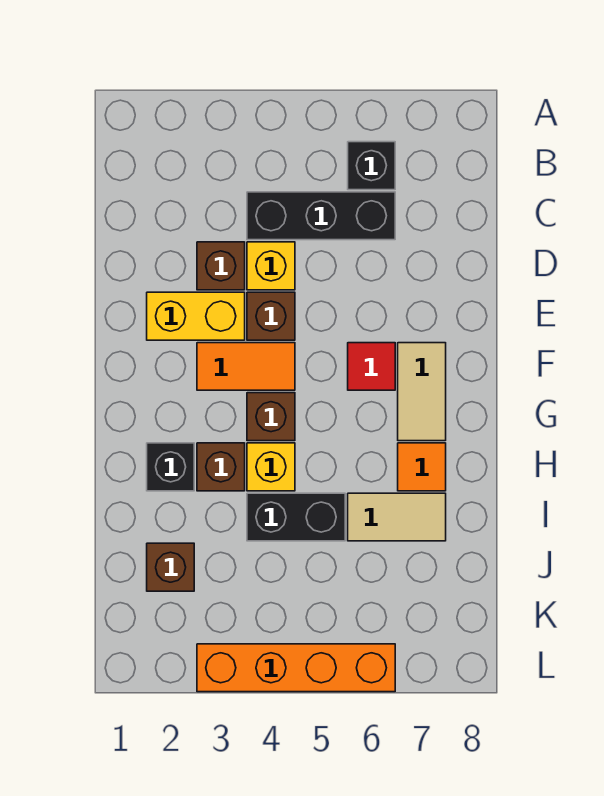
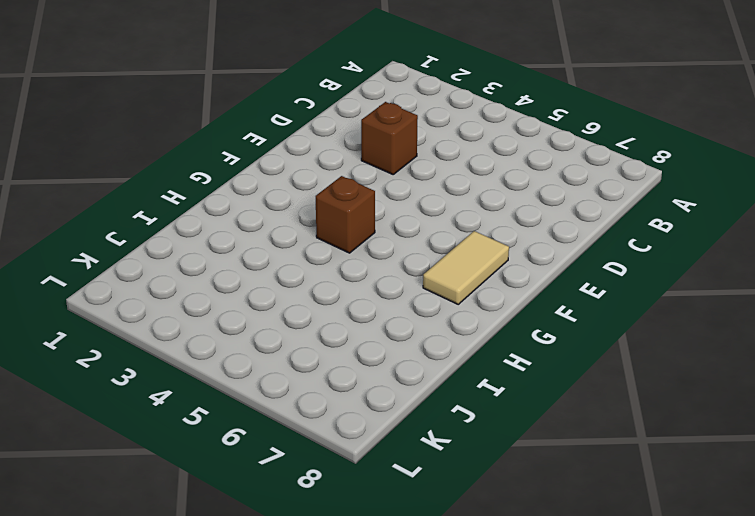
none -> black 1x1 brick [348,142,395,190]
none -> black 1x3 brick [247,192,395,240]
none -> yellow 1x1 brick [247,242,295,290]

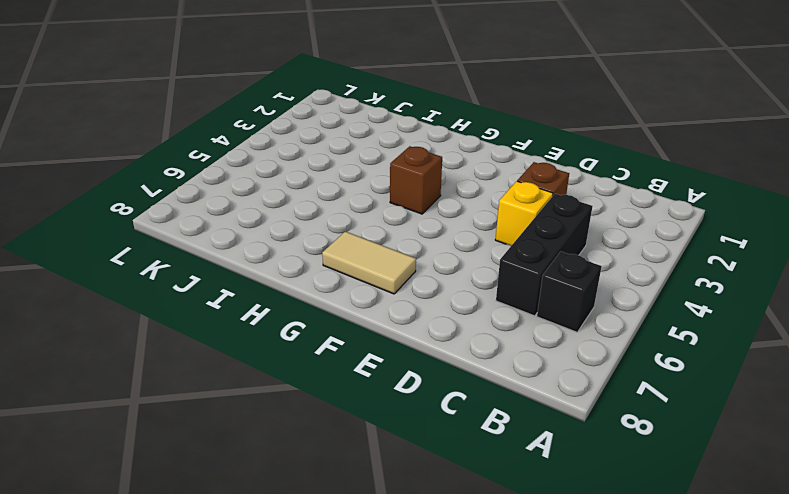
none -> yellow 1x2 brick [147,292,245,340]
none -> brown 1x1 brick [247,292,295,340]
none -> orange 1x2 tile [197,343,295,390]

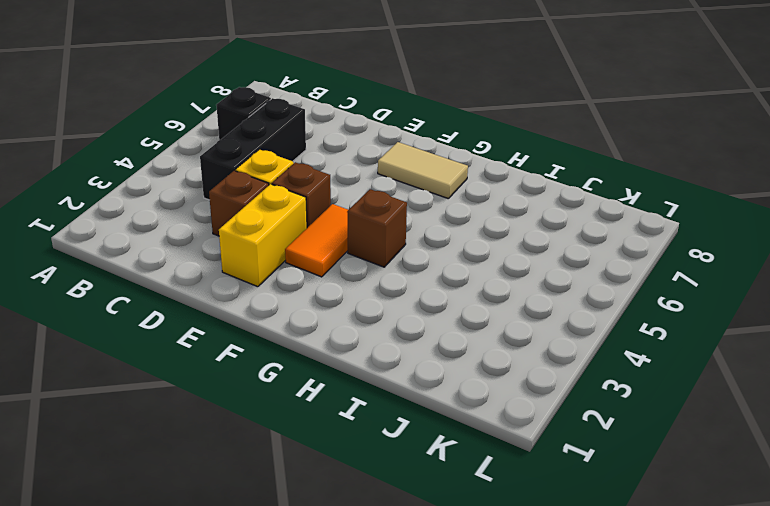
none -> red 1x1 tile [348,343,395,390]
none -> black 1x1 brick [147,443,194,491]
none -> brown 1x1 brick [197,443,245,491]

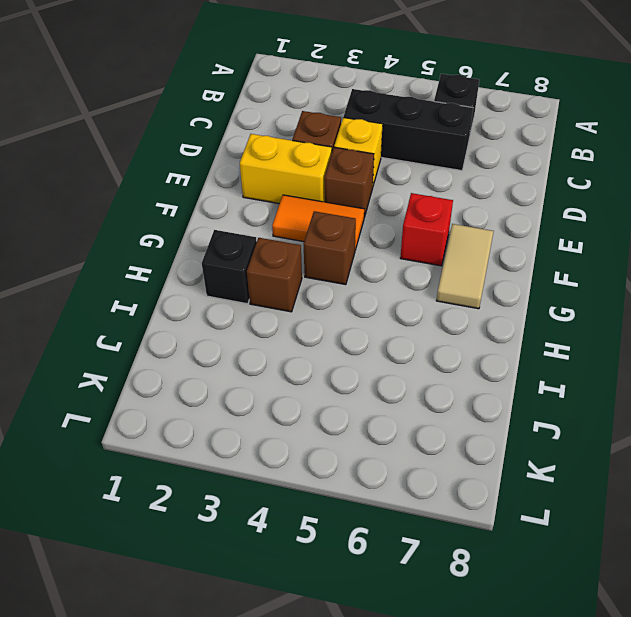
red 1x1 brick [400,193,453,266] -> red 1x1 tile [348,343,395,390]
none -> yellow 1x1 brick [247,443,295,491]
none -> orange 1x1 tile [398,443,446,491]
none -> black 1x2 brick [247,493,345,541]

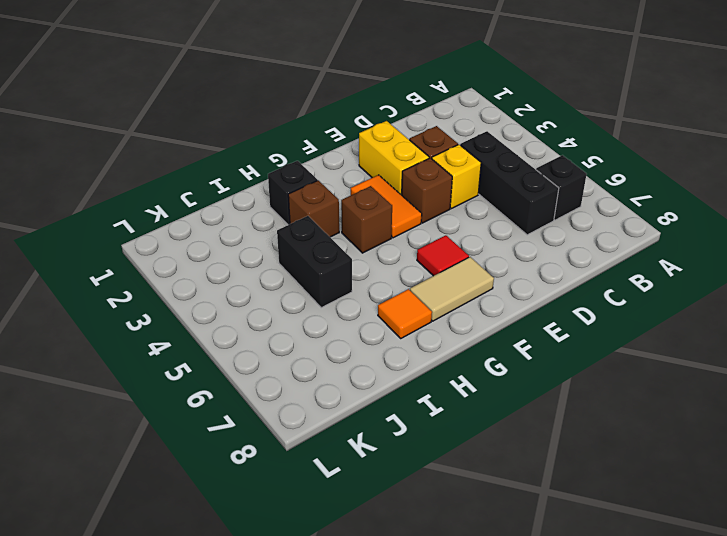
none -> yellow 1x1 brick [247,443,295,491]
none -> tan 1x2 tile [348,493,446,541]
none -> brown 1x1 brick [147,543,194,591]

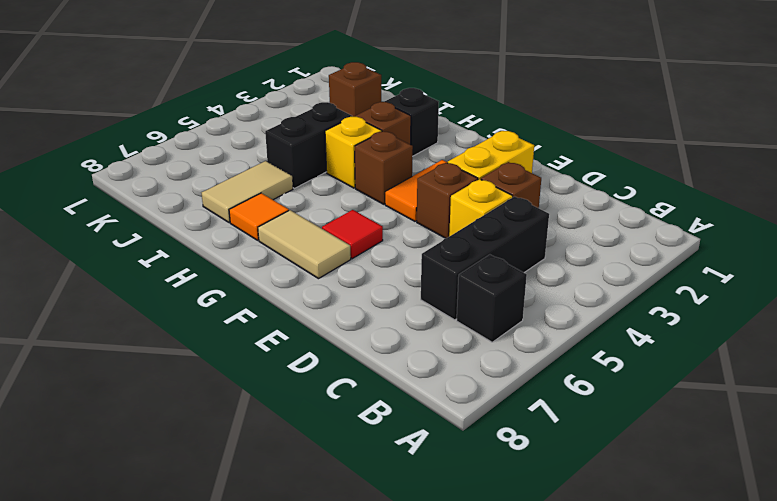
none -> orange 1x4 brick [197,644,395,692]

